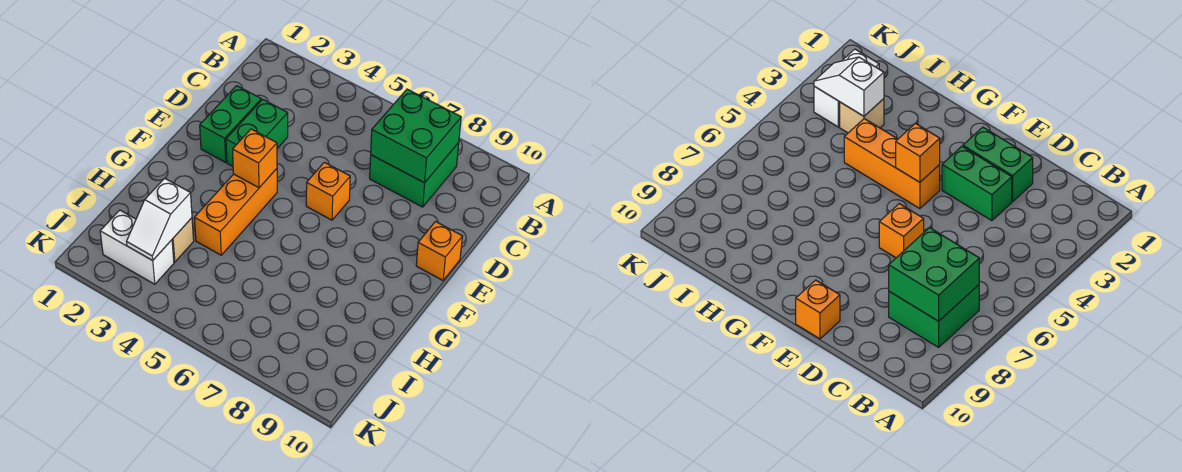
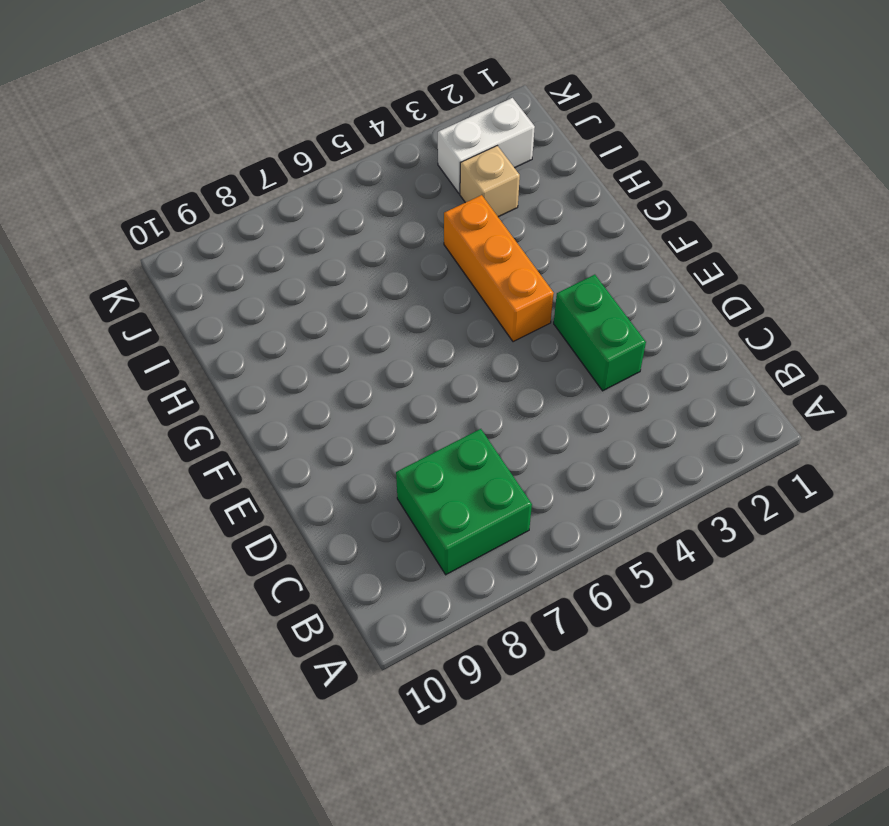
none -> green 1x2 brick [200,86,261,162]
none -> orange 1x1 brick [306,162,350,220]

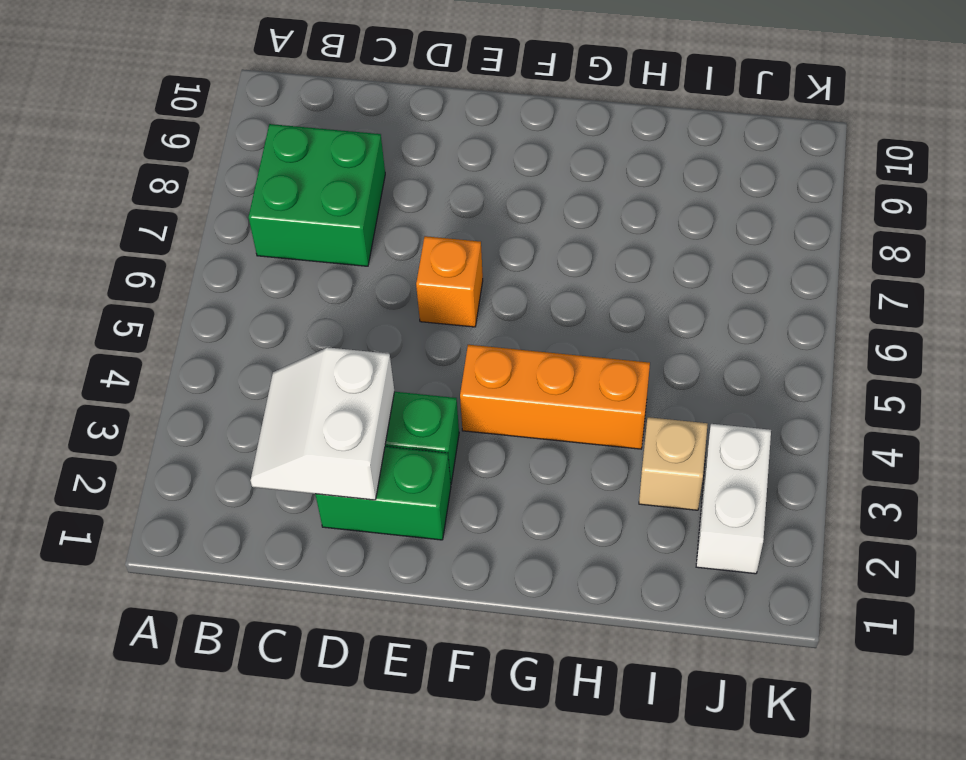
white 2x2 slope [250,348,394,500] -> none
none -> orange 1x1 brick [416,222,462,280]
none -> green 2x2 brick [371,89,461,183]

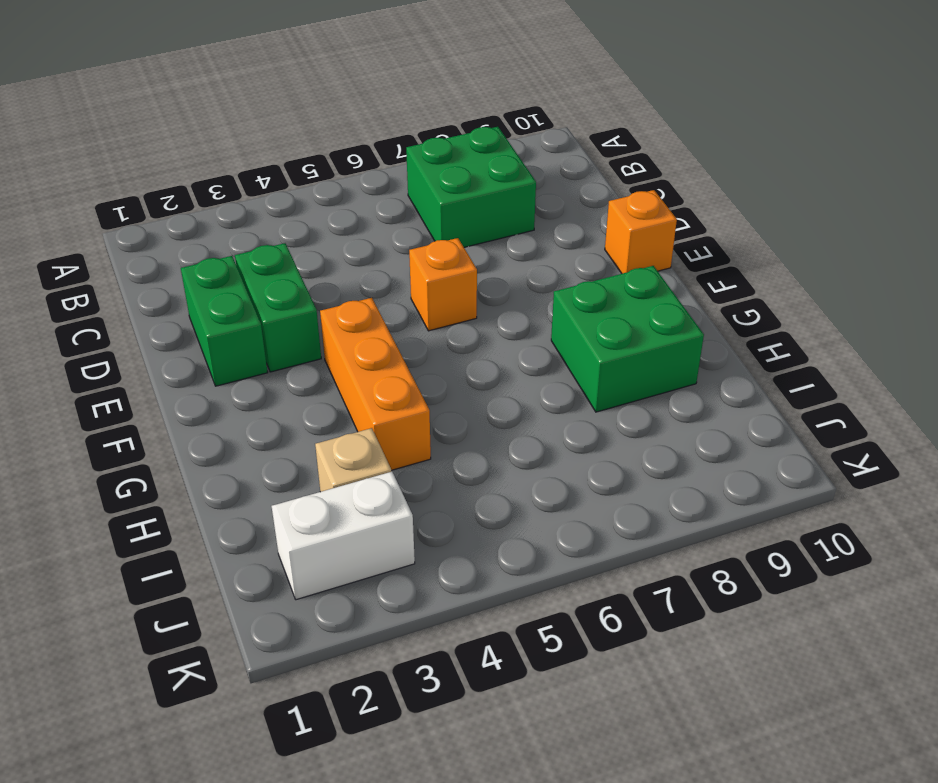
green 2x2 brick [551,266,704,412] -> green 2x2 brick moved to [371,89,461,183]
none -> orange 1x1 brick [233,129,277,188]
none -> white 1x2 slope [127,178,192,260]

